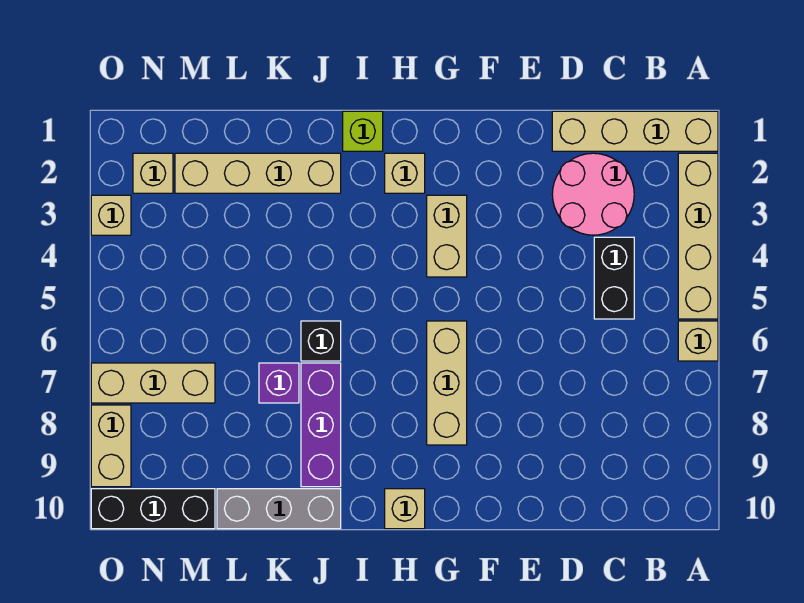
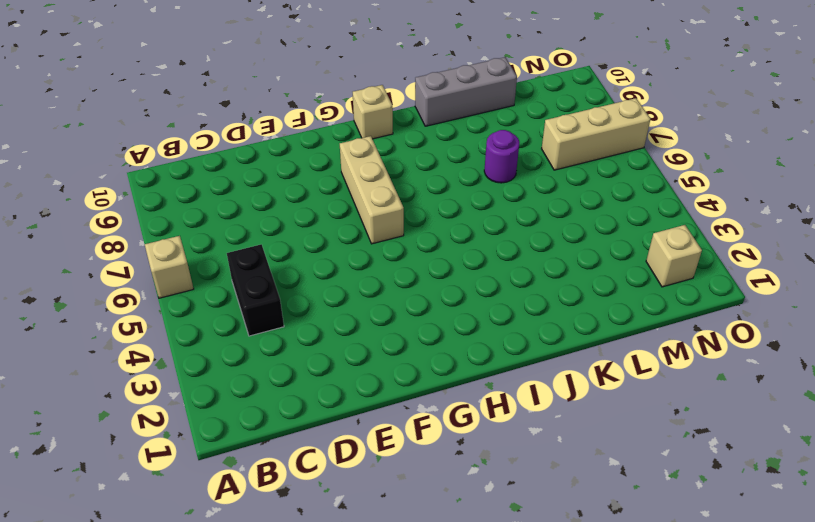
purple 1x1 round brick [484,130,520,183] -> purple 1x1 brick [259,363,299,403]
none -> tan 1x4 brick [552,111,718,151]
none -> tan 1x4 brick [678,153,718,319]
none -> pink 2x2 round brick [552,153,634,235]

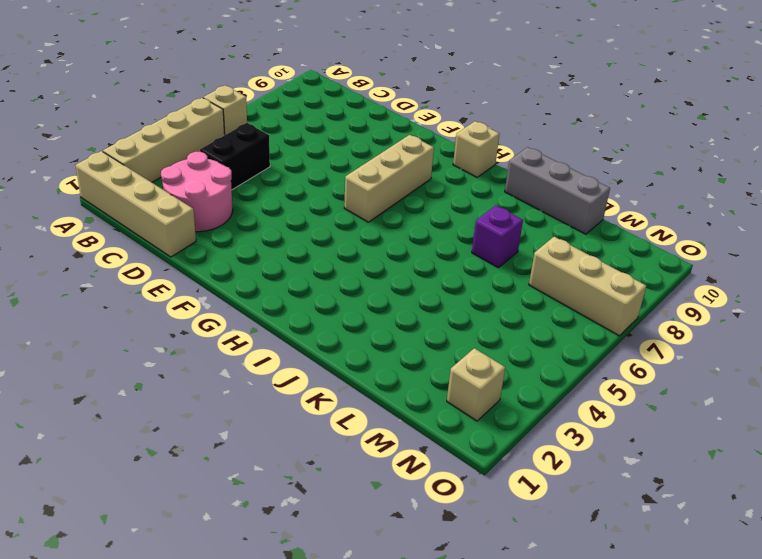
none -> tan 1x2 brick [427,195,467,277]
none -> tan 1x1 brick [385,153,425,193]
none -> lime 1x1 brick [343,111,383,151]

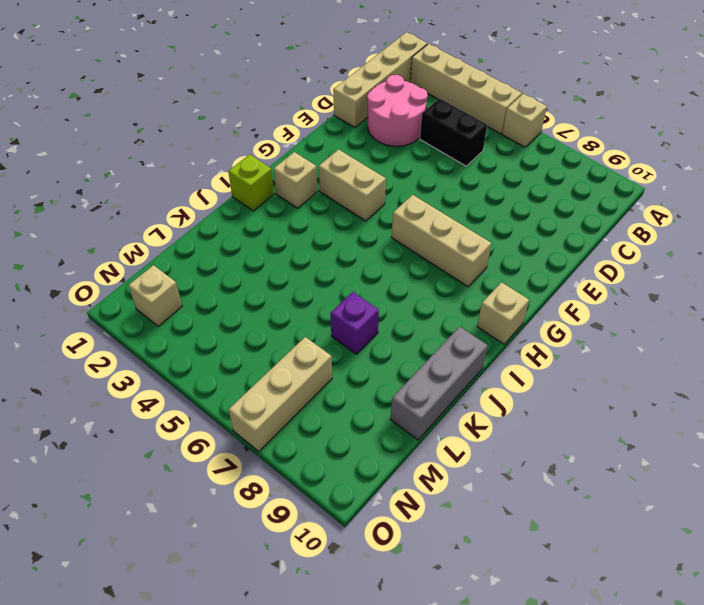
none -> tan 1x4 brick [175,153,341,193]
none -> black 1x1 brick [301,321,341,361]
none -> purple 1x3 brick [301,363,341,487]

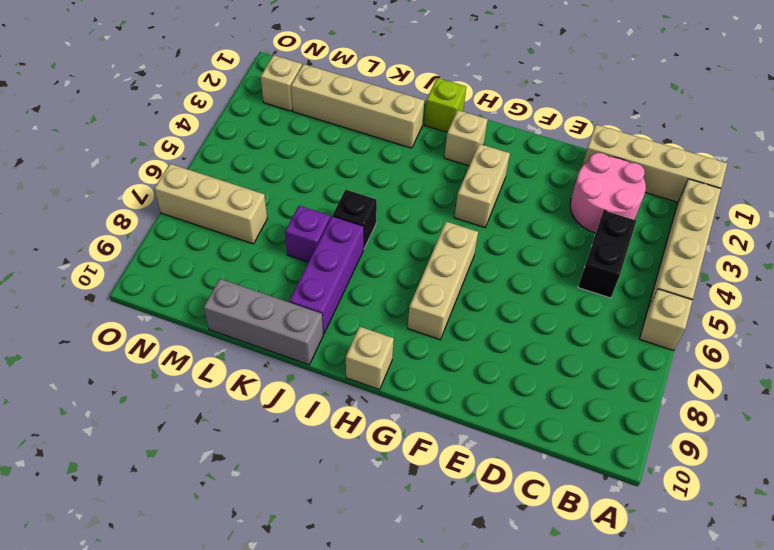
none -> black 1x3 brick [91,489,215,529]
none -> tan 1x1 brick [91,195,131,235]
none -> tan 1x2 brick [91,405,131,487]

